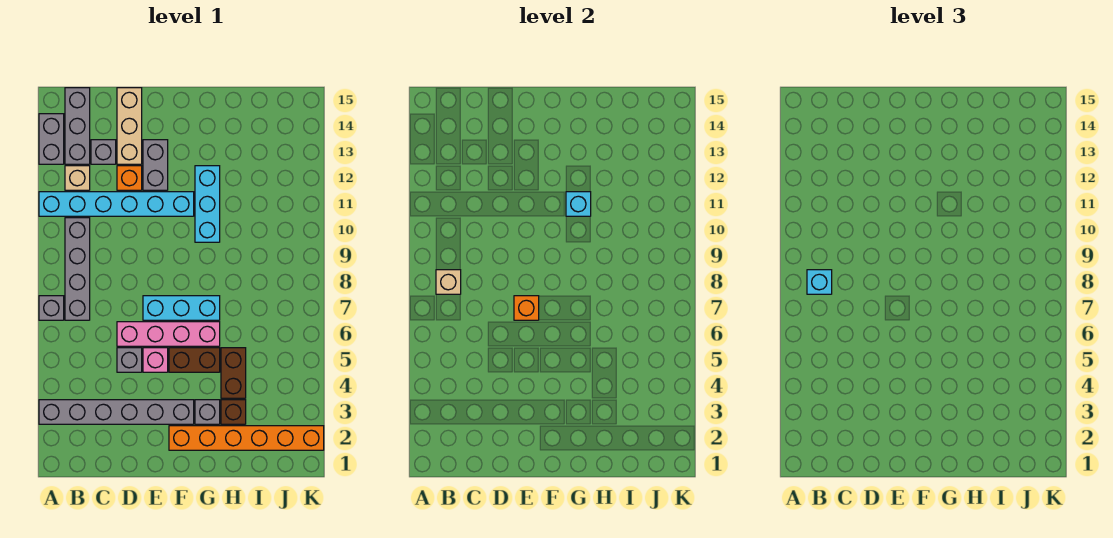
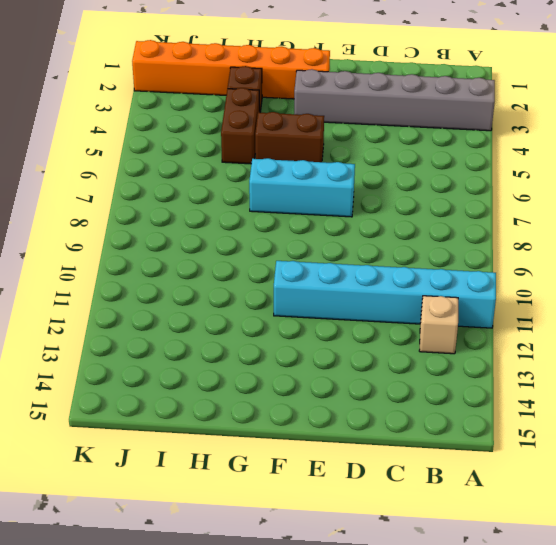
none -> grey 1x1 brick [39,296,64,320]
none -> grey 1x2 brick [39,114,64,164]
none -> grey 1x4 brick [65,218,90,320]

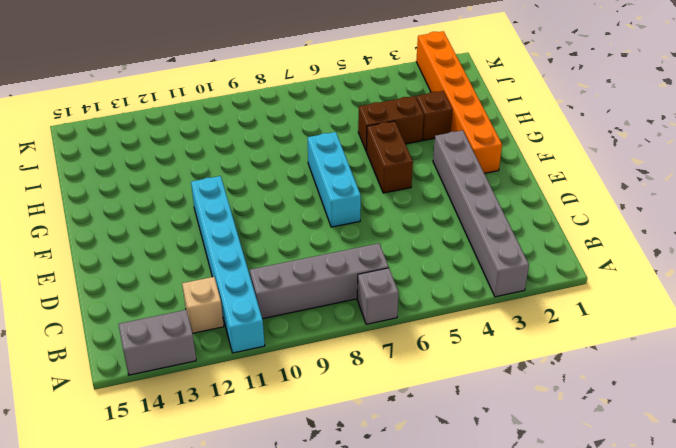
none -> grey 1x3 brick [65,88,90,164]
none -> grey 1x1 brick [91,140,116,164]
none -> grey 1x1 brick [117,348,142,372]

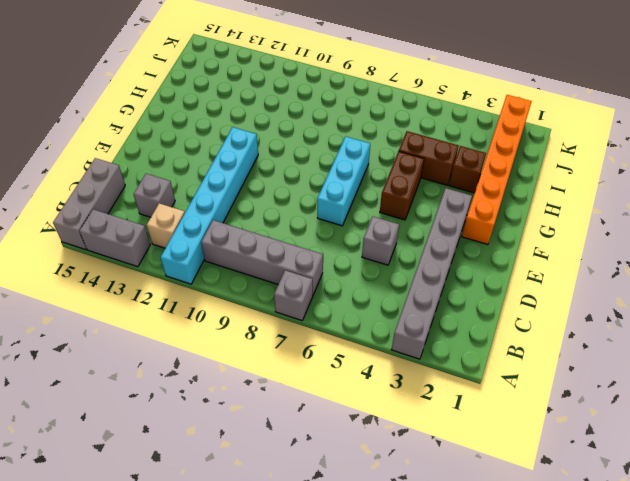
grey 1x3 brick [53,158,125,250] -> grey 1x3 brick turned to [65,88,90,164]
none -> pink 1x4 brick [117,322,220,346]
none -> orange 1x1 brick [117,166,142,190]
none -> tan 1x3 brick [117,88,142,164]

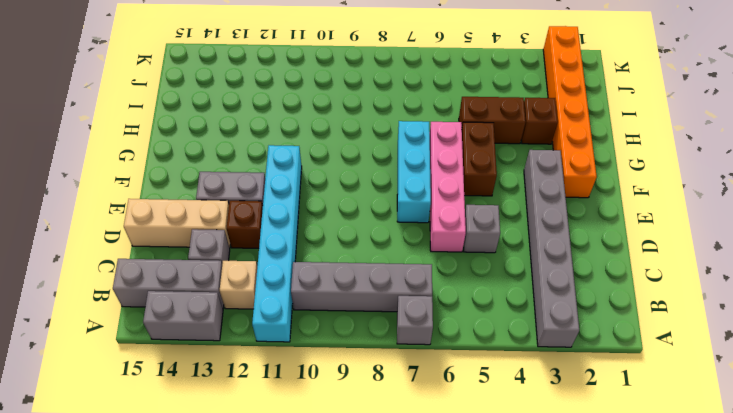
brown 1x1 brick [226,201,263,248] -> orange 1x1 brick [117,166,142,190]
none -> pink 1x1 brick [143,348,168,372]
none -> grey 1x1 brick [195,400,220,424]
none -> cyan 1x3 brick [195,166,220,242]

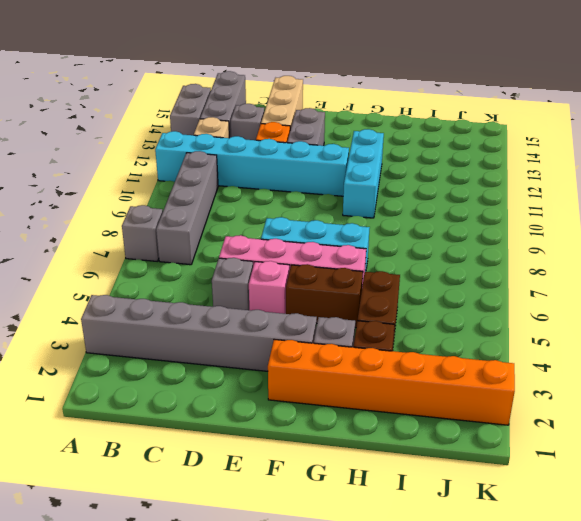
none -> tan 1x1 brick [436,270,461,294]
none -> orange 1x1 brick [514,296,539,320]
none -> cyan 1x1 brick [566,192,591,216]

